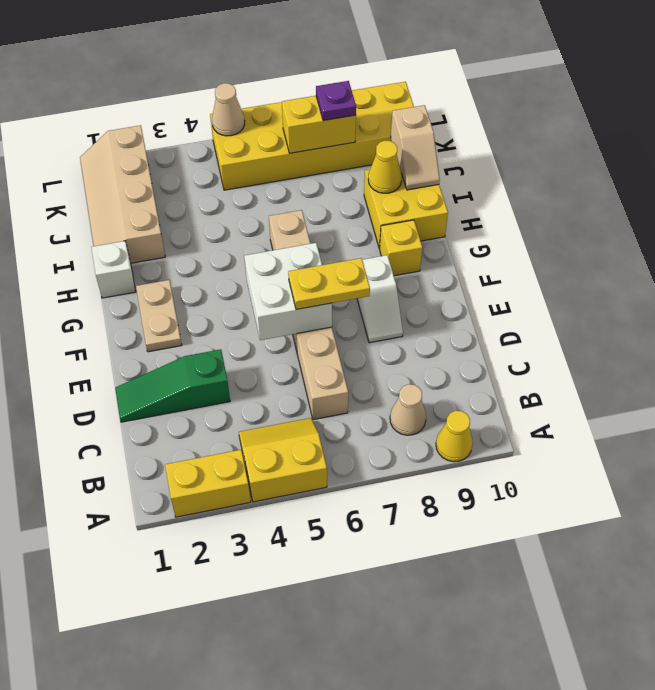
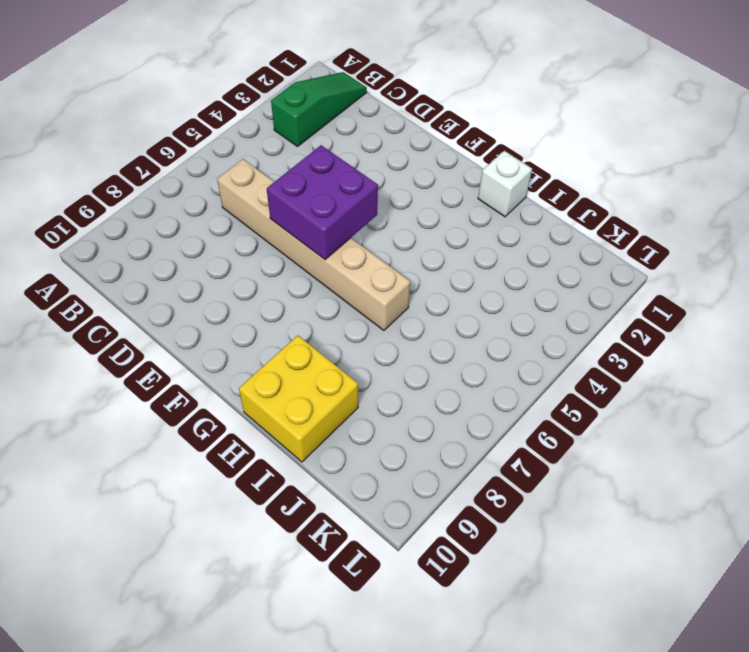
green 1x3 slope [271,72,367,146] -> green 1x3 slope moved to [115,349,230,422]
purple 2x2 brick [267,145,378,259] -> white 2x2 brick [244,243,332,340]
none -> yellow 1x2 brick [165,450,251,517]
none -> yellow 2x2 slope [239,418,327,502]
none -> yellow 1x1 cone [436,411,473,462]

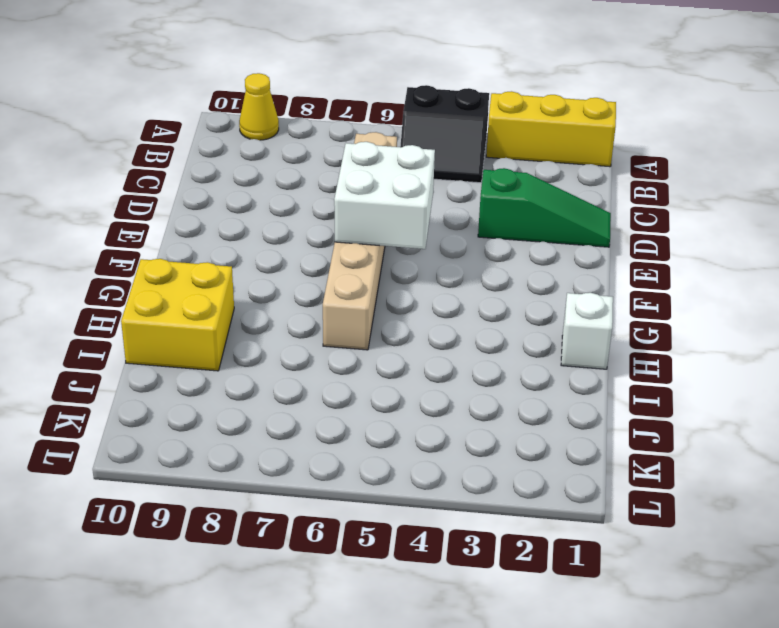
yellow 1x3 brick [486,91,616,167] -> yellow 1x2 brick [165,450,251,517]
black 2x2 slope [400,85,489,183] -> yellow 2x2 slope [239,418,327,502]
none -> tan 1x1 cone [390,384,426,435]
none -> white 1x2 slope [357,255,403,343]
none -> tan 1x2 plate [136,280,182,352]

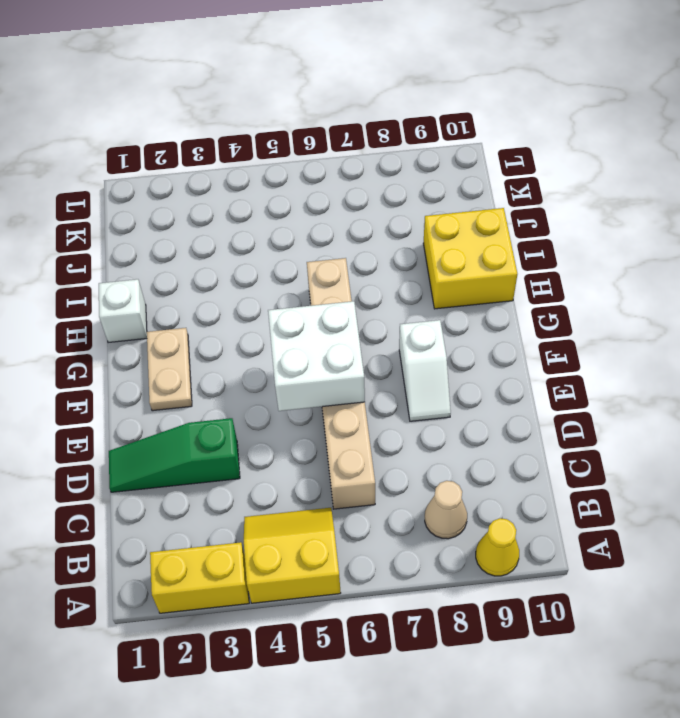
none -> yellow 1x1 brick [379,220,422,276]
none -> tan 2x4 slope [80,125,165,263]
none -> yellow 2x6 brick [210,82,414,190]

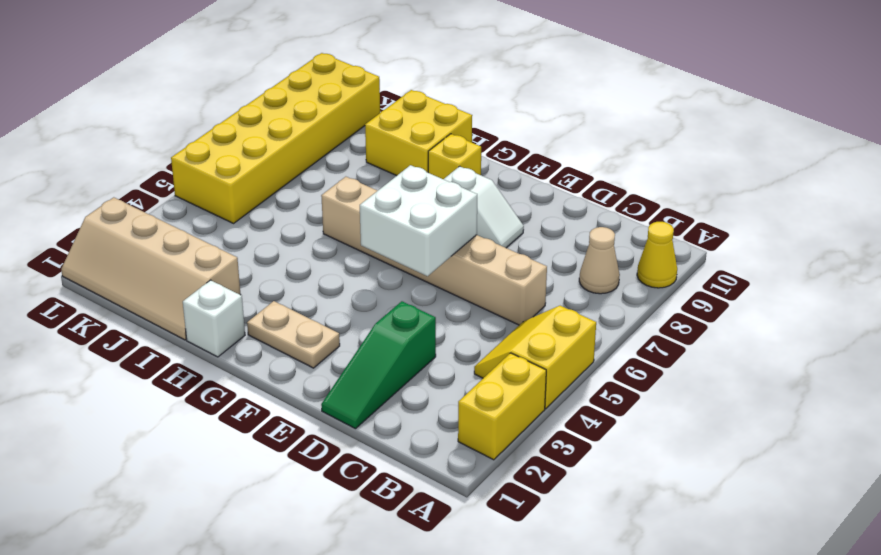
none -> yellow 1x1 cone [368,141,402,193]
none -> tan 1x2 slope [391,105,440,190]
none -> yellow 1x2 brick [282,96,356,153]

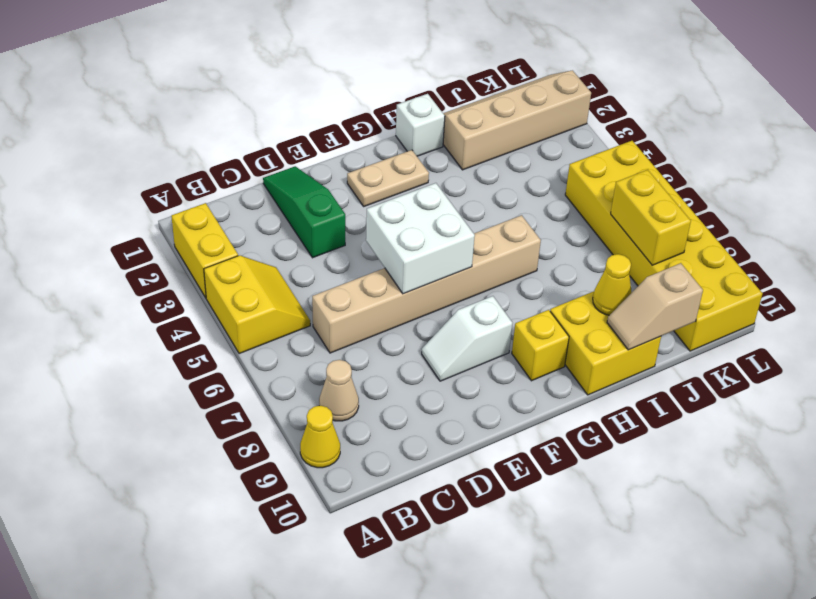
none -> tan 1x1 cone [212,83,245,136]
none -> yellow 1x2 plate [288,258,370,310]
none -> purple 1x1 plate [316,81,356,121]

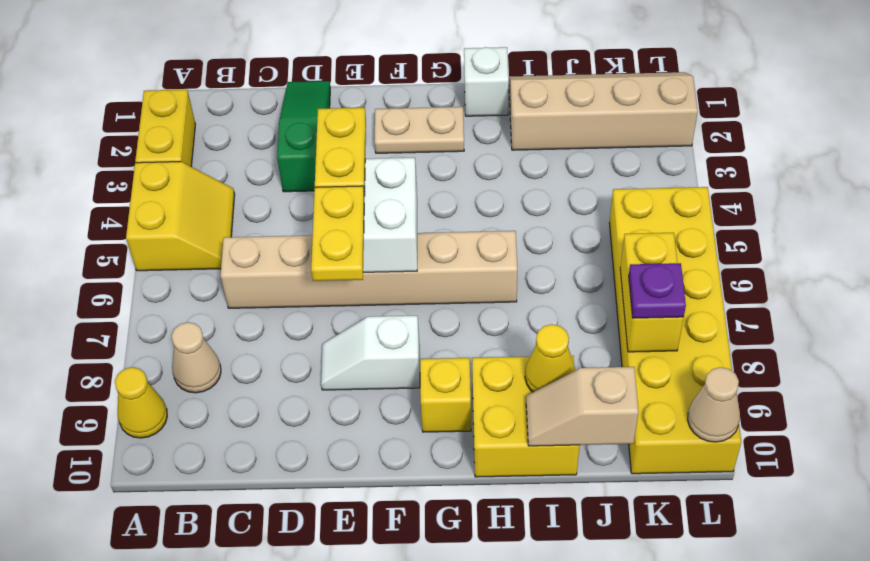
yellow 1x2 plate [315,108,366,196] -> none
tan 1x1 cone [688,367,740,442] -> tan 1x1 cone moved to [212,83,245,136]

